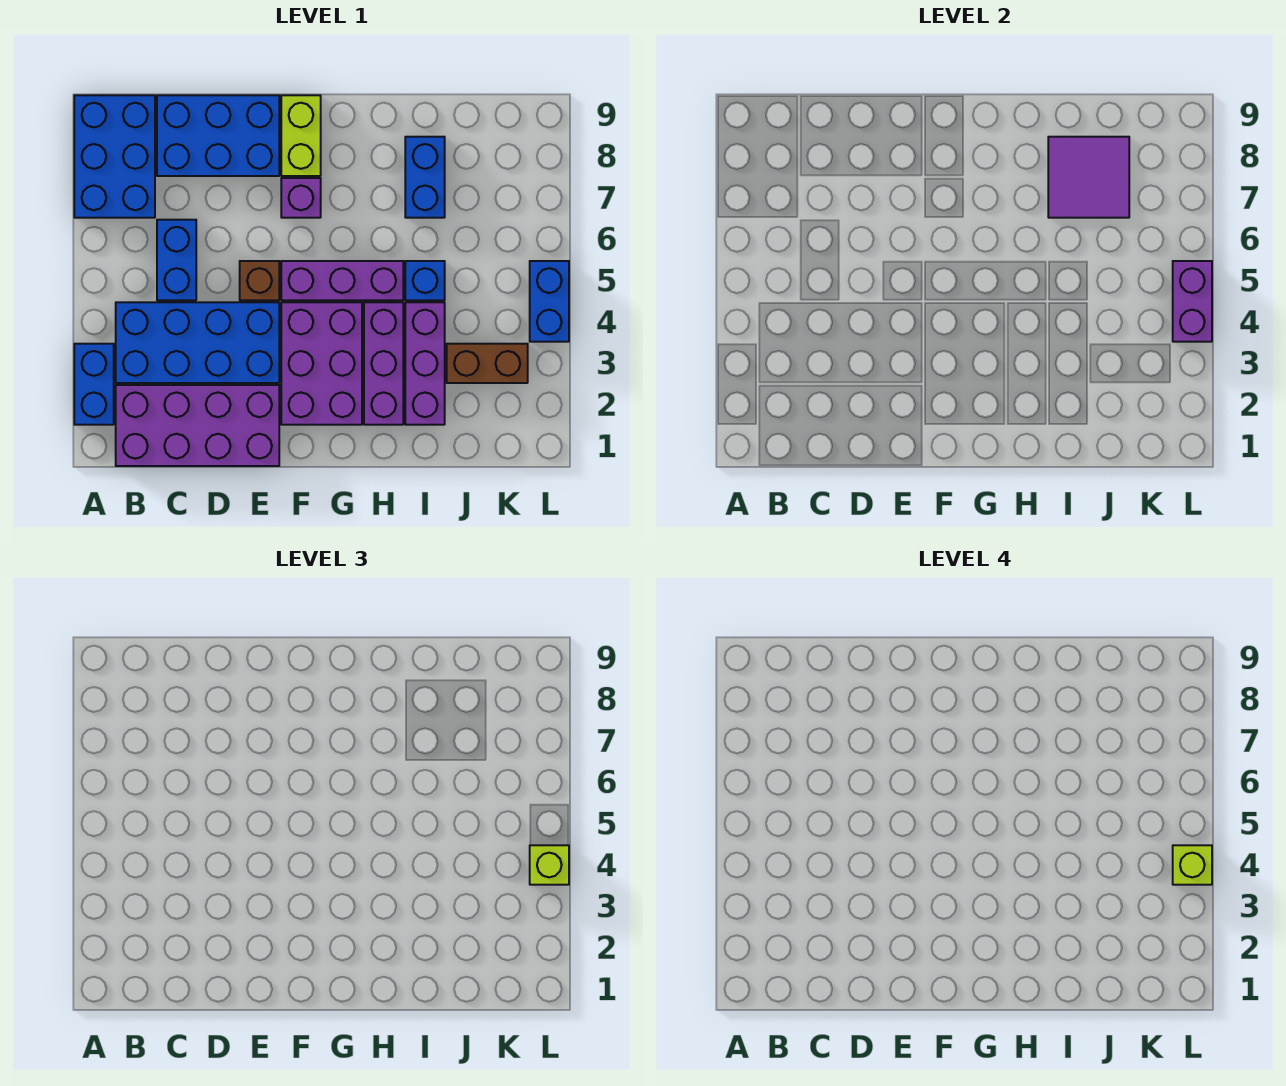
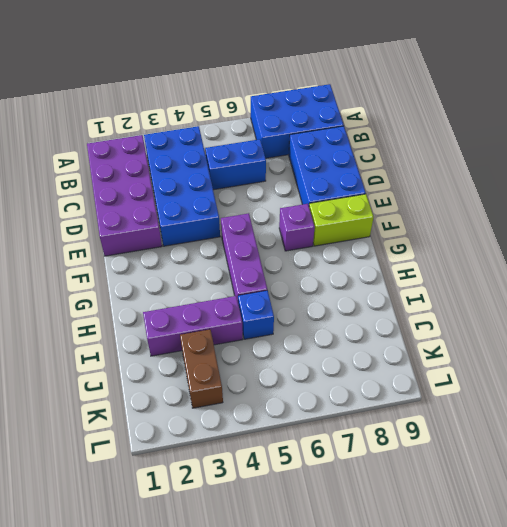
none -> blue 1x2 brick [74,344,114,425]
none -> brown 1x1 brick [240,261,279,300]
none -> purple 2x3 brick [281,302,362,425]

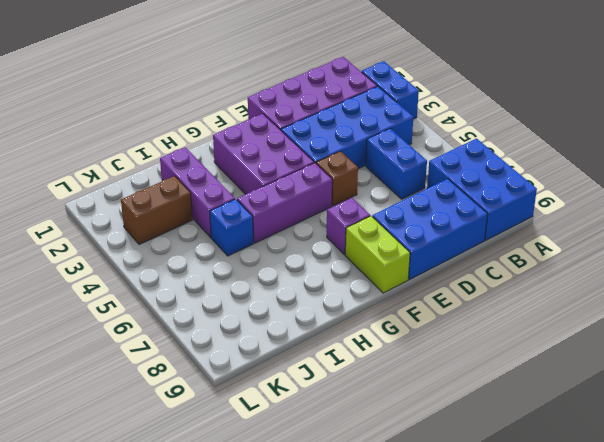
none -> purple 1x3 brick [364,302,403,425]
none -> blue 1x2 brick [405,137,445,218]
none -> blue 1x2 brick [530,261,569,342]

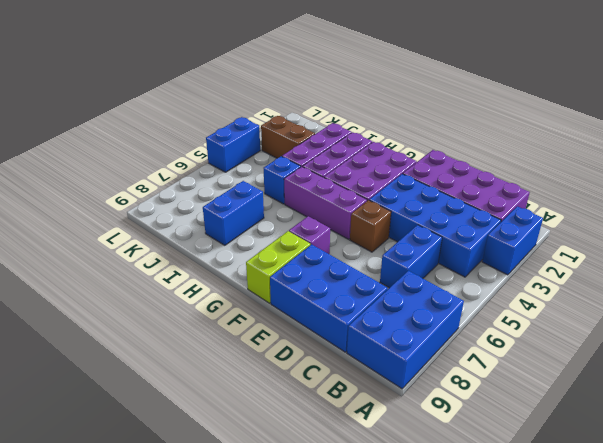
none -> purple 2x2 tile [1048,137,1129,218]
none -> purple 1x2 brick [1173,261,1212,342]
none -> lime 1x1 brick [530,845,569,885]

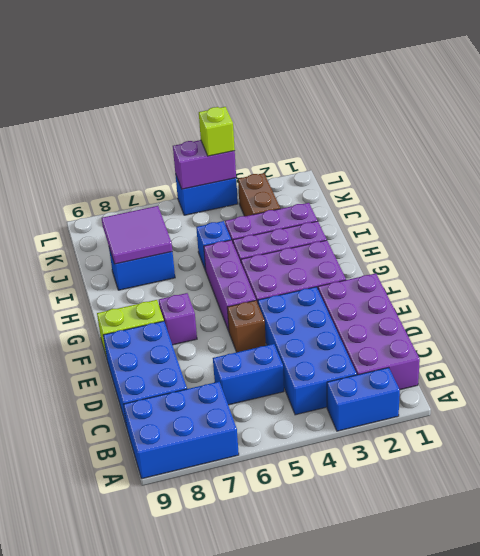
none -> lime 1x1 brick [1173,845,1212,885]

